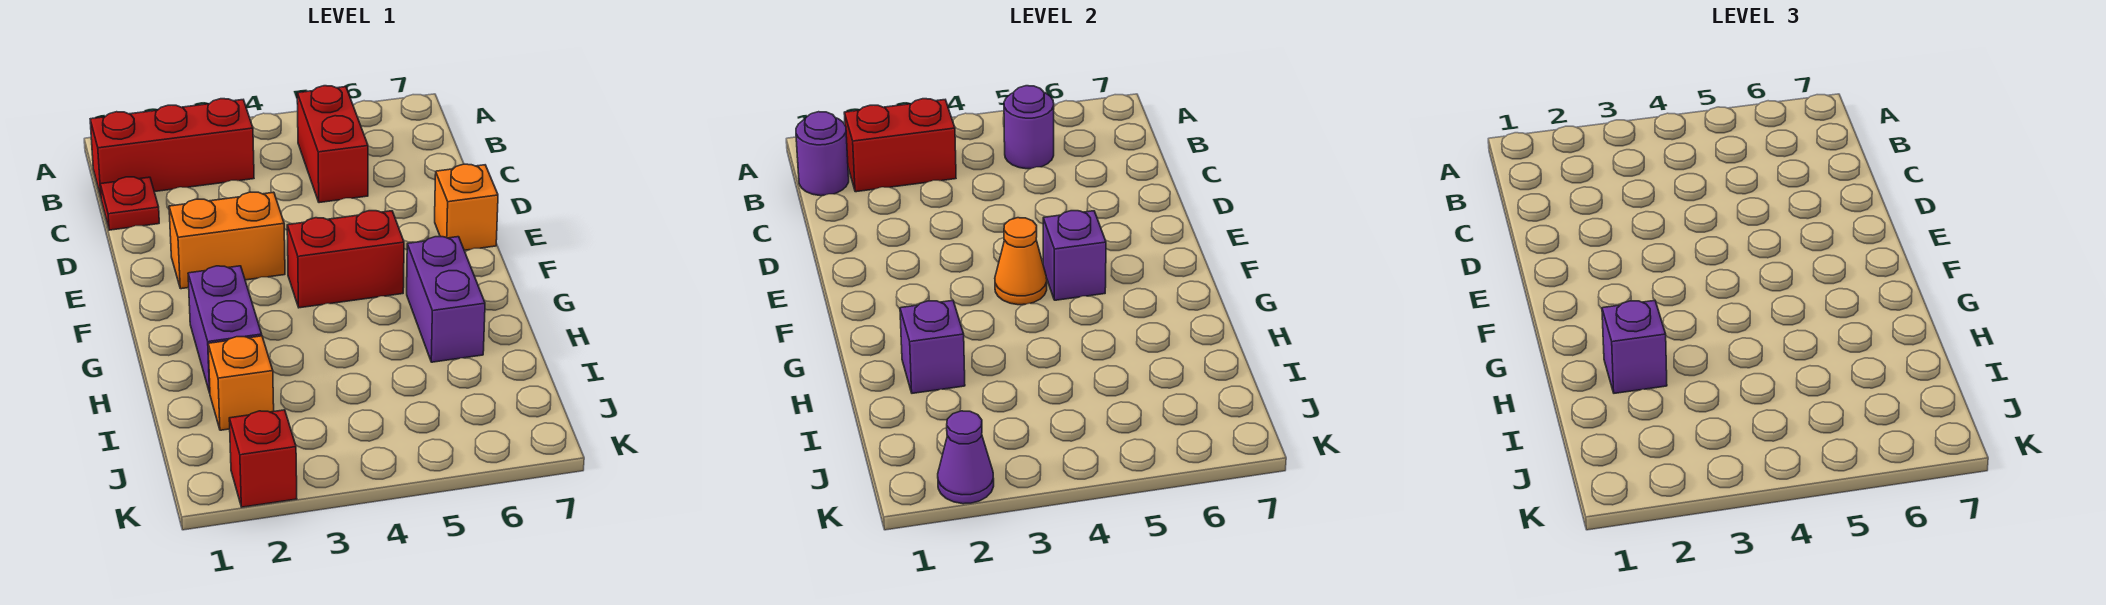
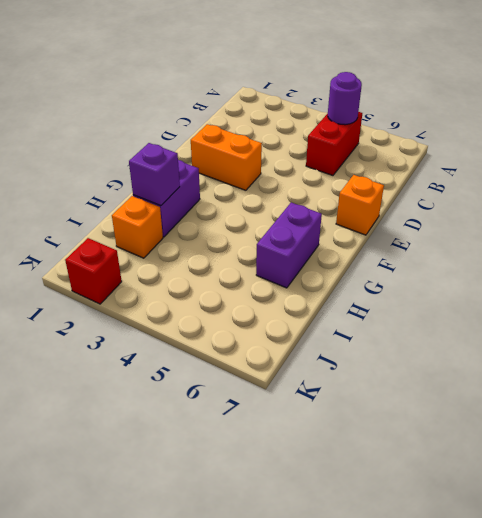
none -> red 1x3 brick [90,99,254,197]
none -> red 1x1 plate [100,177,159,230]
none -> red 1x2 brick [287,211,404,308]

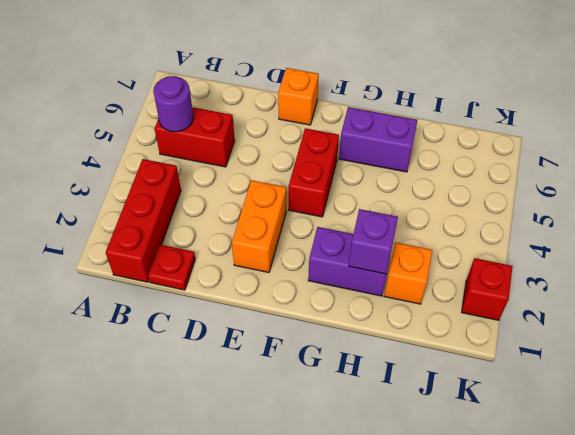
none -> purple 1x1 round brick [796,112,849,196]
none -> red 1x2 brick [844,99,956,192]
none -> orange 1x1 cone [995,218,1047,305]

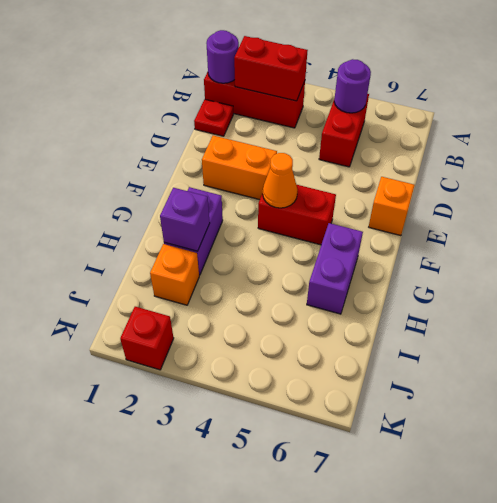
none -> purple 1x1 brick [1043,211,1106,300]
none -> purple 1x1 cone [938,411,994,504]
none -> purple 1x1 brick [1602,301,1667,393]

